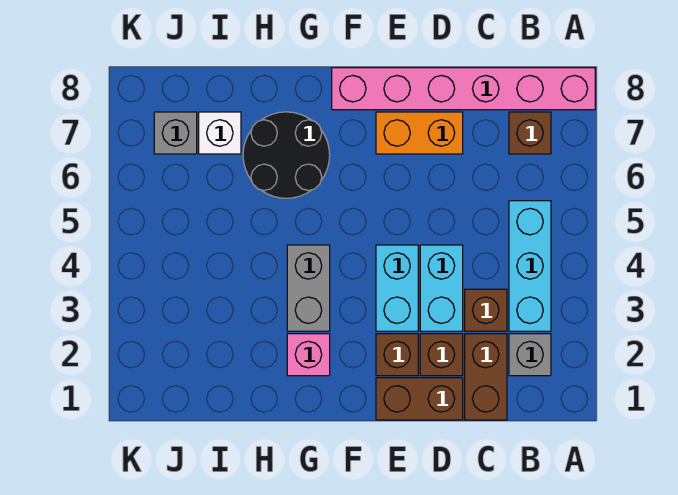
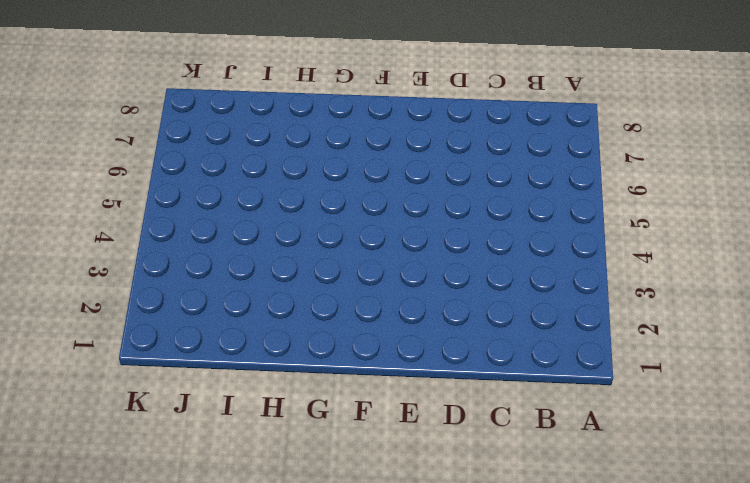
none -> pink 1x6 brick [332,68,595,110]
none -> grey 1x1 brick [509,334,551,376]
none -> cyan 1x3 brick [509,201,551,331]

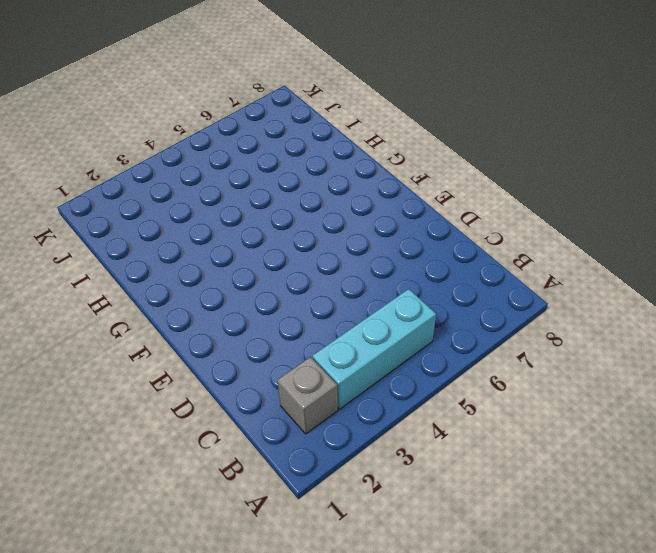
none -> pink 1x6 brick [332,68,595,110]
none -> brown 1x1 brick [509,112,551,154]
none -> brown 1x2 brick [465,334,507,420]

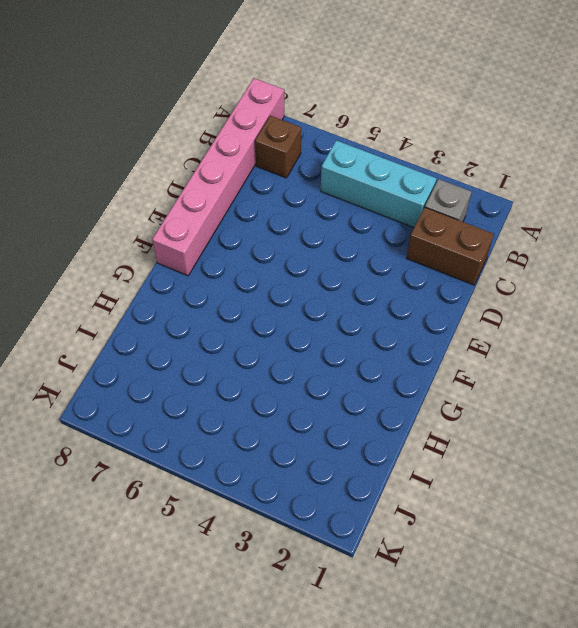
none -> brown 1x1 brick [465,289,507,331]
none -> brown 1x2 brick [376,378,463,420]
none -> brown 1x1 brick [420,334,463,376]

